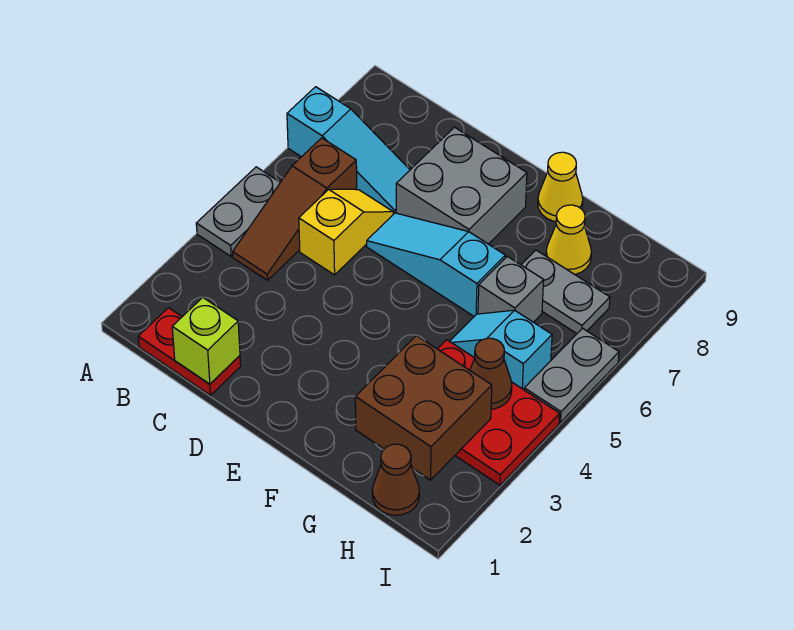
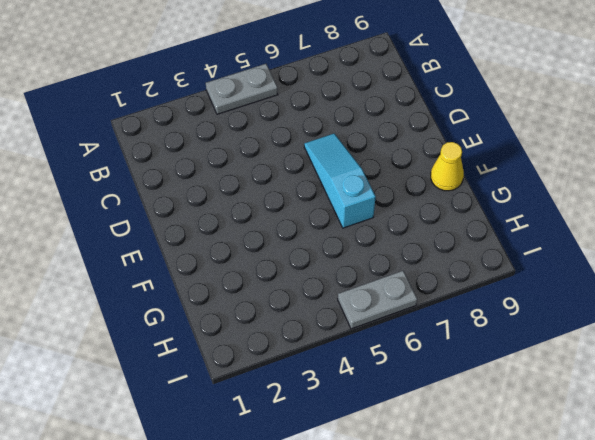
none -> cyan 1x3 slope [287,87,410,214]
none -> red 1x2 plate [138,308,241,395]
none -> brown 1x3 slope [233,138,357,280]

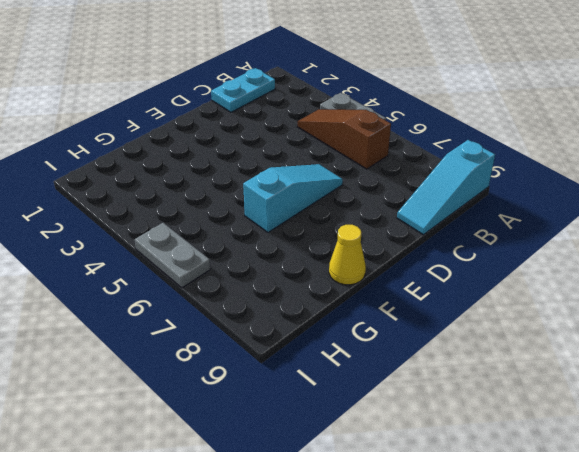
cyan 1x3 slope [397,140,495,235] -> cyan 1x3 slope moved to [287,87,410,214]
cyan 1x2 plate [211,68,275,112] -> red 1x2 plate [138,308,241,395]
none -> yellow 1x2 slope [299,189,393,275]
none -> grey 2x2 brick [396,127,527,244]
none -> red 2x3 plate [438,340,560,485]

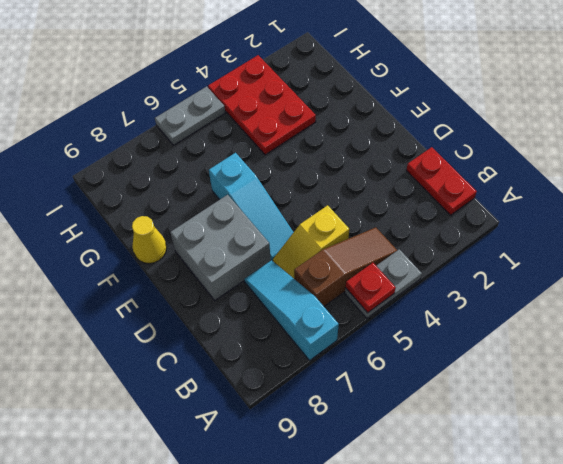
red 1x1 plate [345,263,396,313] -> none
none -> cyan 1x2 slope [450,310,552,390]
none -> grey 1x1 brick [478,256,544,322]
none -> grey 1x2 plate [521,250,610,333]

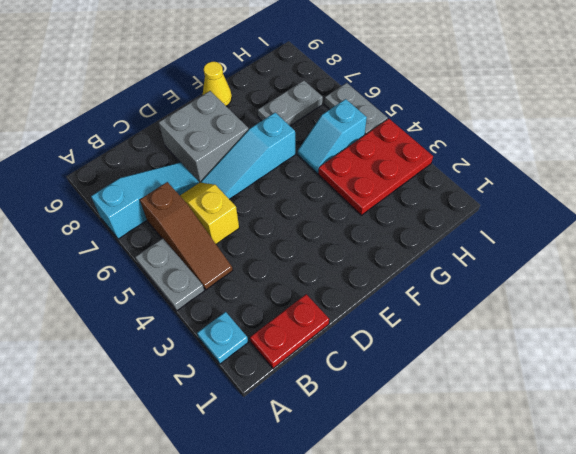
cyan 1x1 plate [197,312,248,364] -> none
none -> grey 1x1 brick [478,256,544,322]
none -> yellow 1x1 cone [546,205,592,274]
none -> brown 1x1 cone [372,444,419,515]

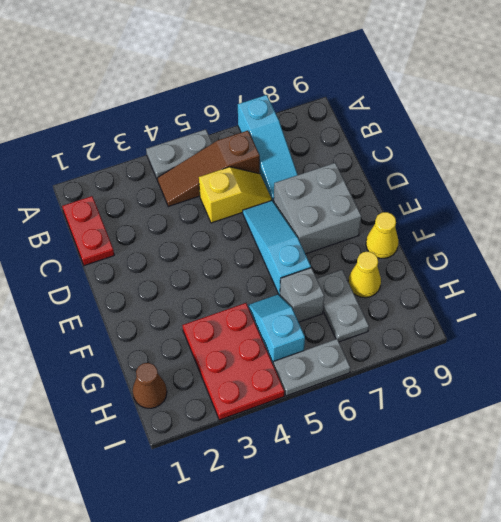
none -> lime 1x1 brick [172,297,240,384]
none -> brown 2x2 brick [355,336,492,480]
none -> brown 1x1 cone [470,338,512,409]

